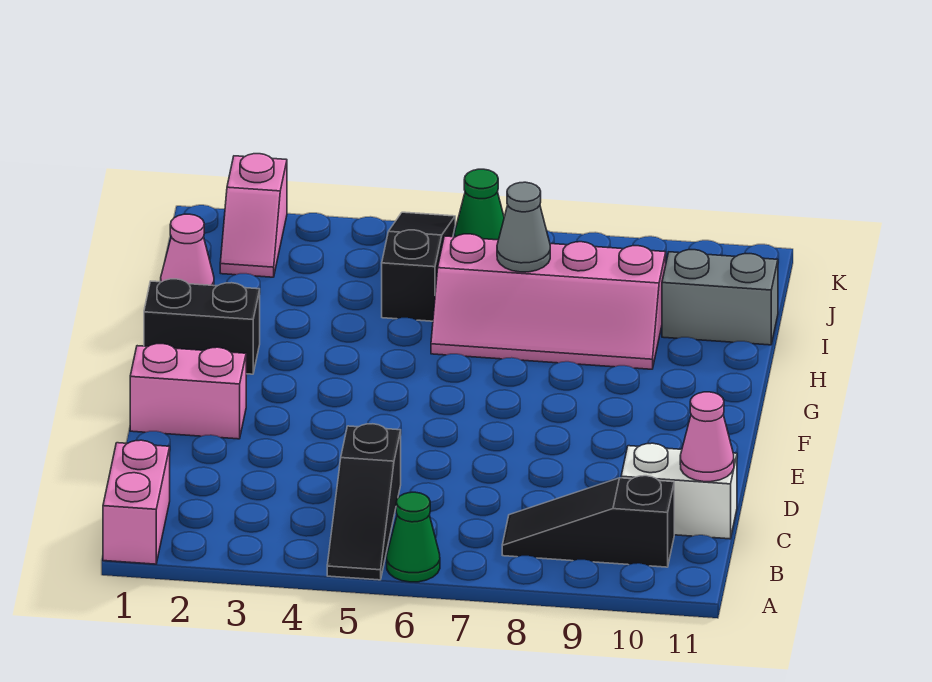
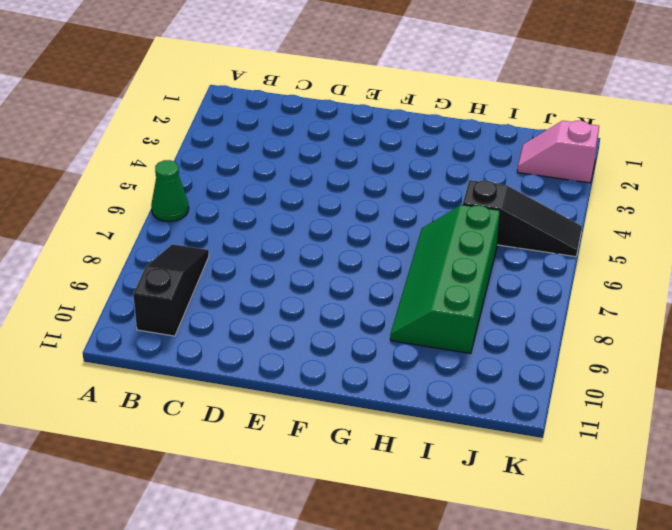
green 2x4 slope [390,205,500,354] -> pink 2x4 slope [431,234,666,369]
none -> pink 1x2 brick [103,440,170,564]
none -> black 1x3 slope [327,424,401,580]
none -> white 1x2 brick [621,443,737,539]

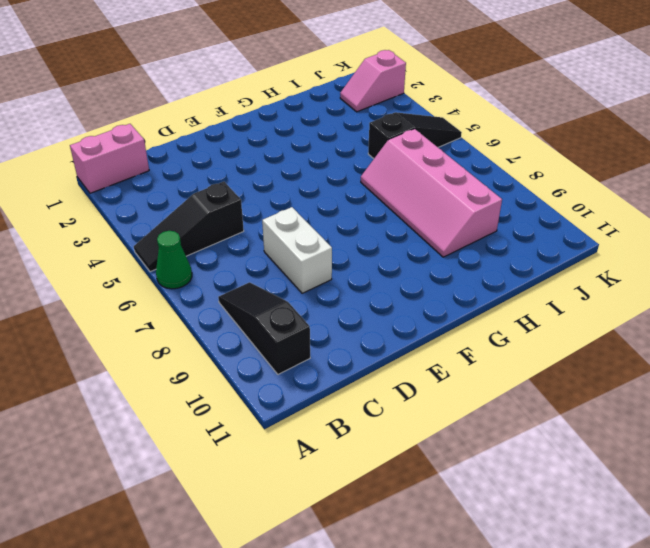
white 1x2 brick [262,207,332,293] -> white 1x2 brick moved to [621,443,737,539]
none -> pink 1x2 brick [130,344,246,439]
none -> black 1x2 brick [144,279,260,374]
none -> pink 1x1 cone [160,214,214,286]

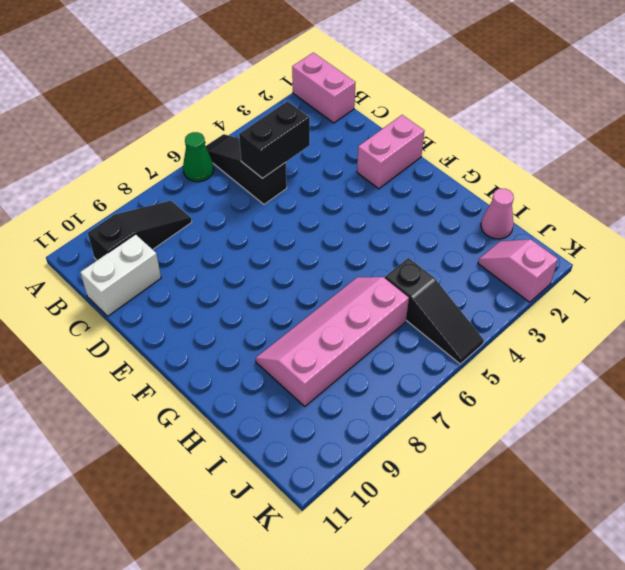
black 1x2 brick [239,101,310,178] -> black 1x2 brick moved to [144,279,260,374]
none -> grey 1x2 brick [662,250,778,345]
none -> green 1x1 cone [455,169,504,240]
none -> pink 1x1 cone [680,392,734,482]

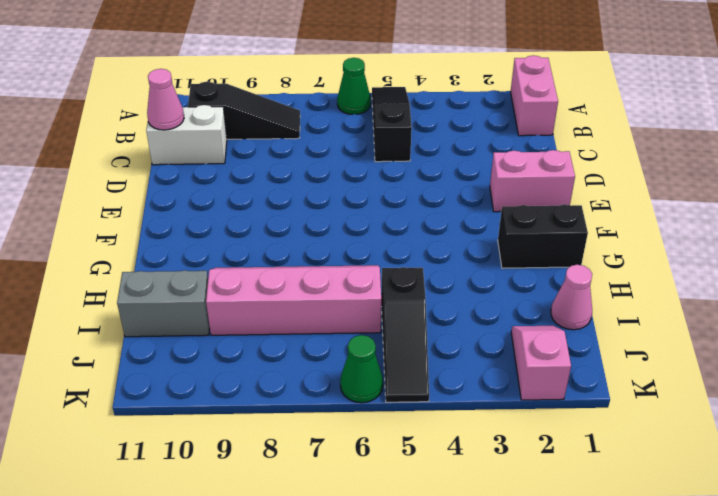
none -> grey 1x1 cone [497,182,550,272]

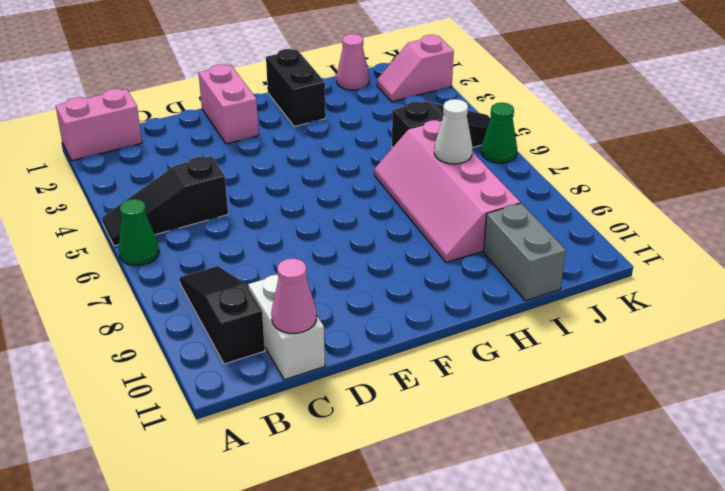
white 1x1 cone [434,99,472,164] -> grey 1x1 cone [497,182,550,272]

